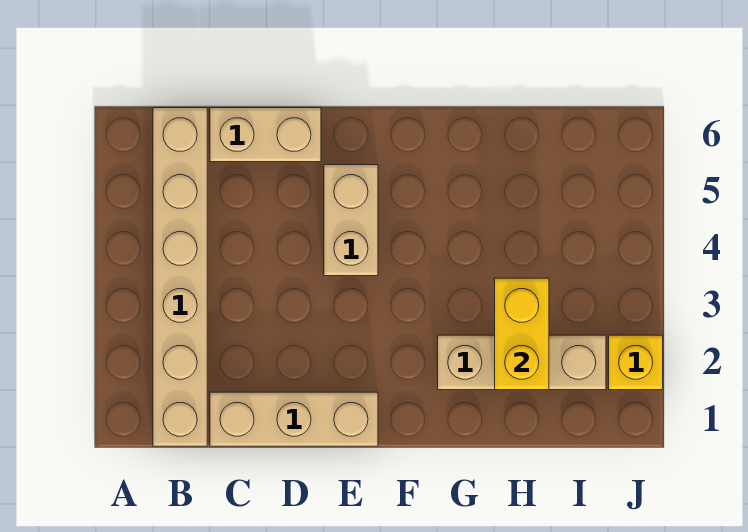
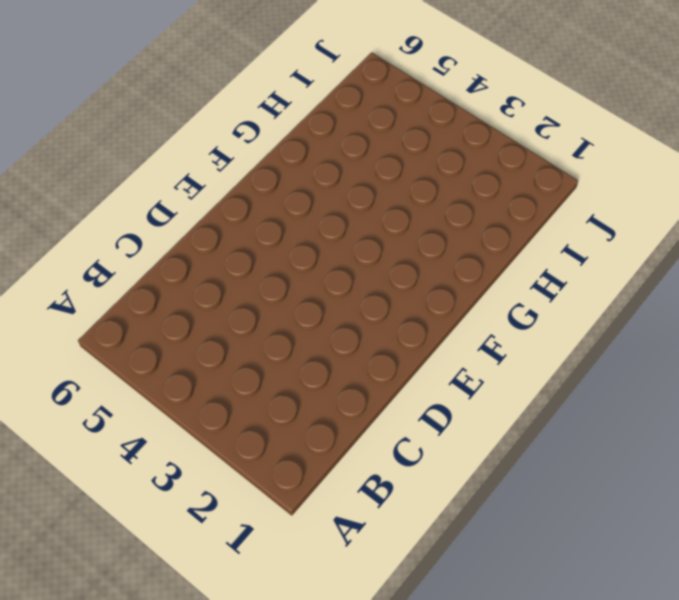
none -> tan 1x6 brick [153,108,207,446]
none -> tan 1x3 brick [210,392,378,446]

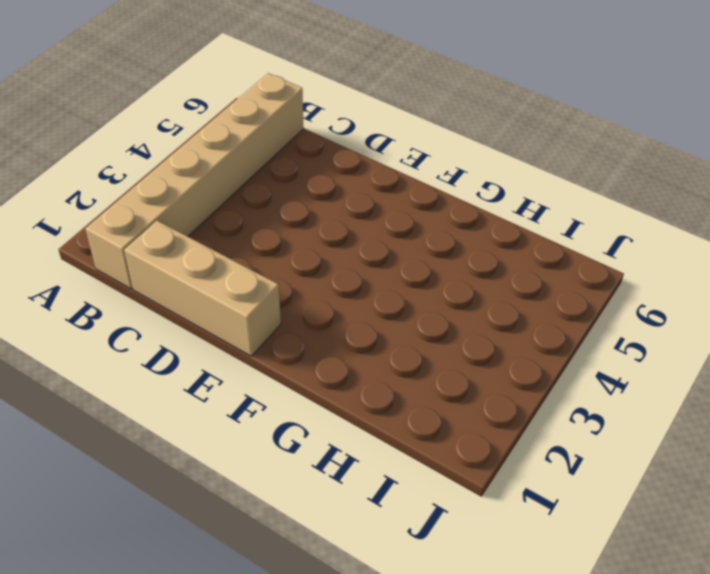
none -> tan 1x2 brick [210,108,321,162]
none -> tan 1x2 brick [324,165,378,276]

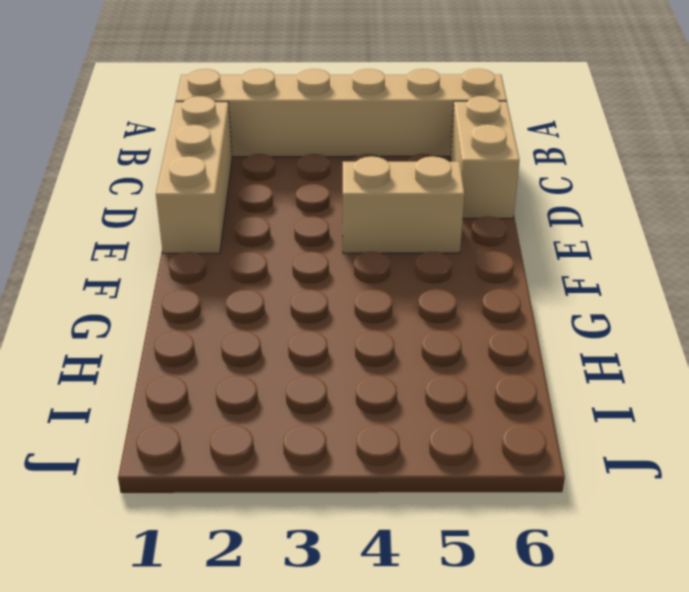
none -> tan 1x3 brick [438,335,606,390]
none -> yellow 1x1 brick [609,335,663,390]

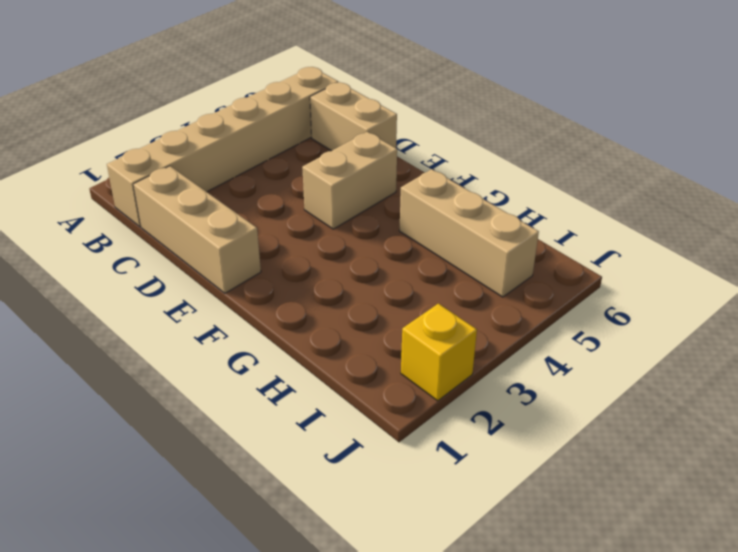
tan 1x3 brick [399,169,539,297] -> tan 1x3 brick moved to [438,335,606,390]
none -> yellow 1x2 brick [495,278,549,390]

